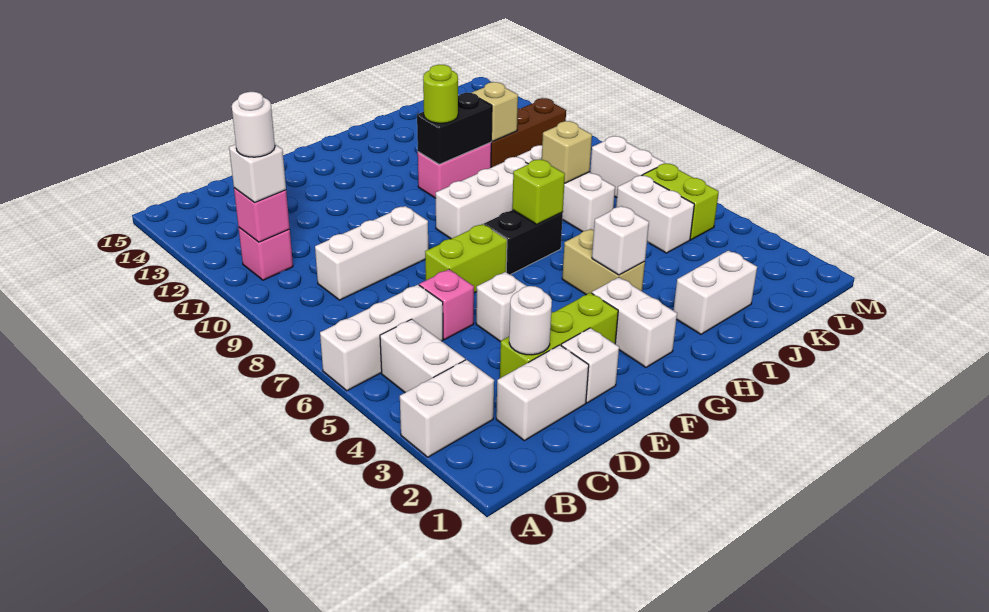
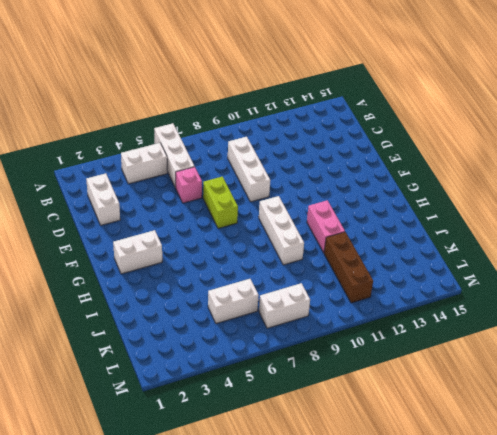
none -> white 1x2 brick [400,360,494,457]
none -> pink 1x1 brick [239,228,293,280]
none -> lime 1x3 brick [500,293,618,378]
none -> white 1x1 brick [561,328,619,403]

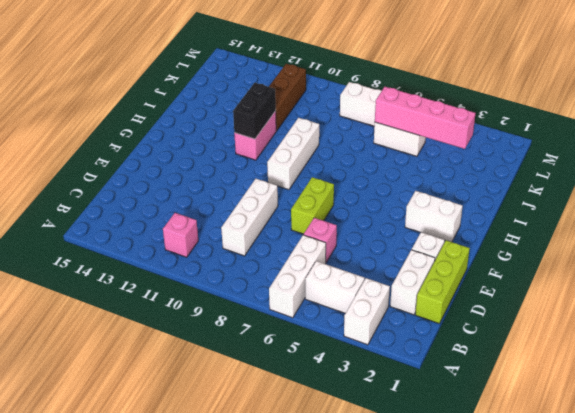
lime 1x3 brick [415,240,470,324] -> lime 1x3 brick moved to [500,293,618,378]
pink 1x4 brick [375,87,475,149] -> none
none -> white 1x1 brick [476,272,527,342]
none -> black 1x2 brick [484,210,563,275]
none -> tan 1x2 brick [562,229,645,295]
none -> white 1x2 brick [673,251,757,334]

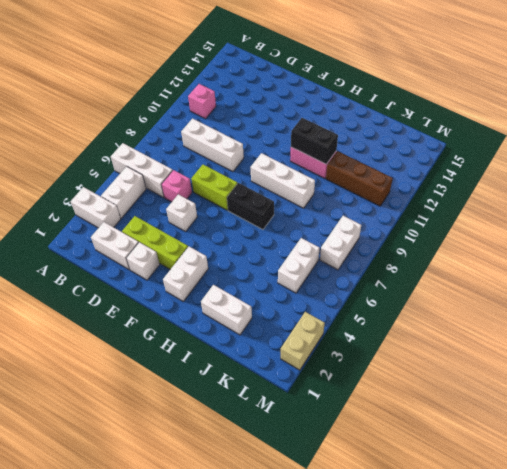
tan 1x2 brick [281,312,325,370] -> tan 1x2 brick moved to [562,229,645,295]
none -> white 1x3 brick [517,145,615,232]
none -> lime 1x2 brick [643,164,719,240]
none -> pink 1x1 brick [234,188,290,242]
none -> white 1x1 round brick [509,286,552,355]

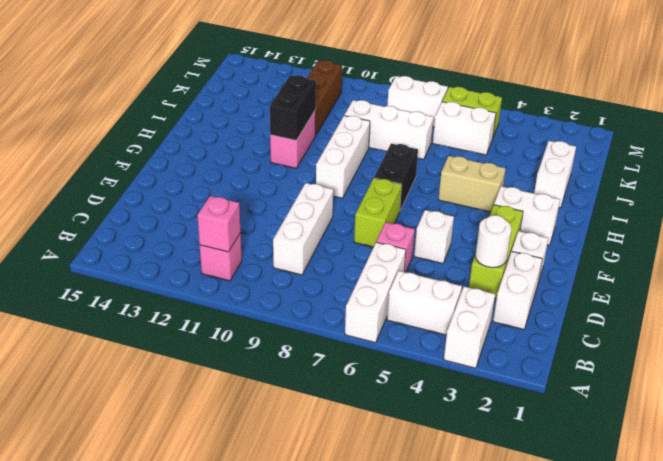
none -> white 1x1 brick [592,206,649,275]
none -> lime 1x1 brick [512,160,565,224]
none -> tan 1x1 brick [542,121,592,183]
none -> tan 1x1 brick [472,82,518,141]

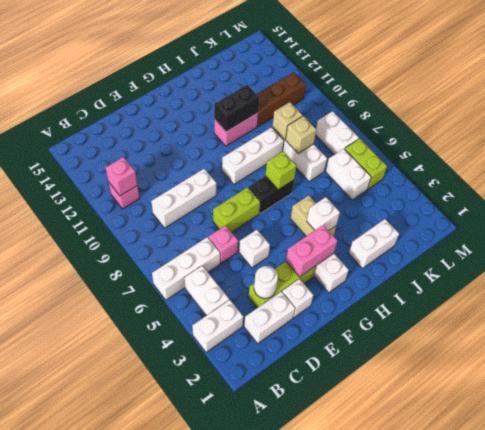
pink 1x2 brick [286,225,337,277] -> none
tan 1x1 brick [273,102,303,139] -> tan 1x1 brick moved to [472,82,518,141]
none -> white 1x1 brick [229,144,286,203]
none -> lime 1x1 round brick [423,65,458,123]
none -> white 1x1 round brick [232,92,275,157]

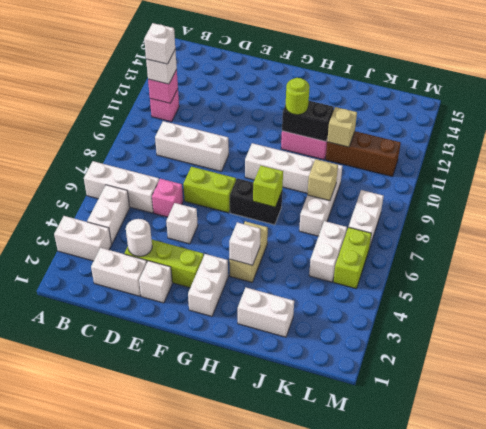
white 1x1 brick [144,23,175,64] -> white 1x1 round brick [232,92,275,157]

